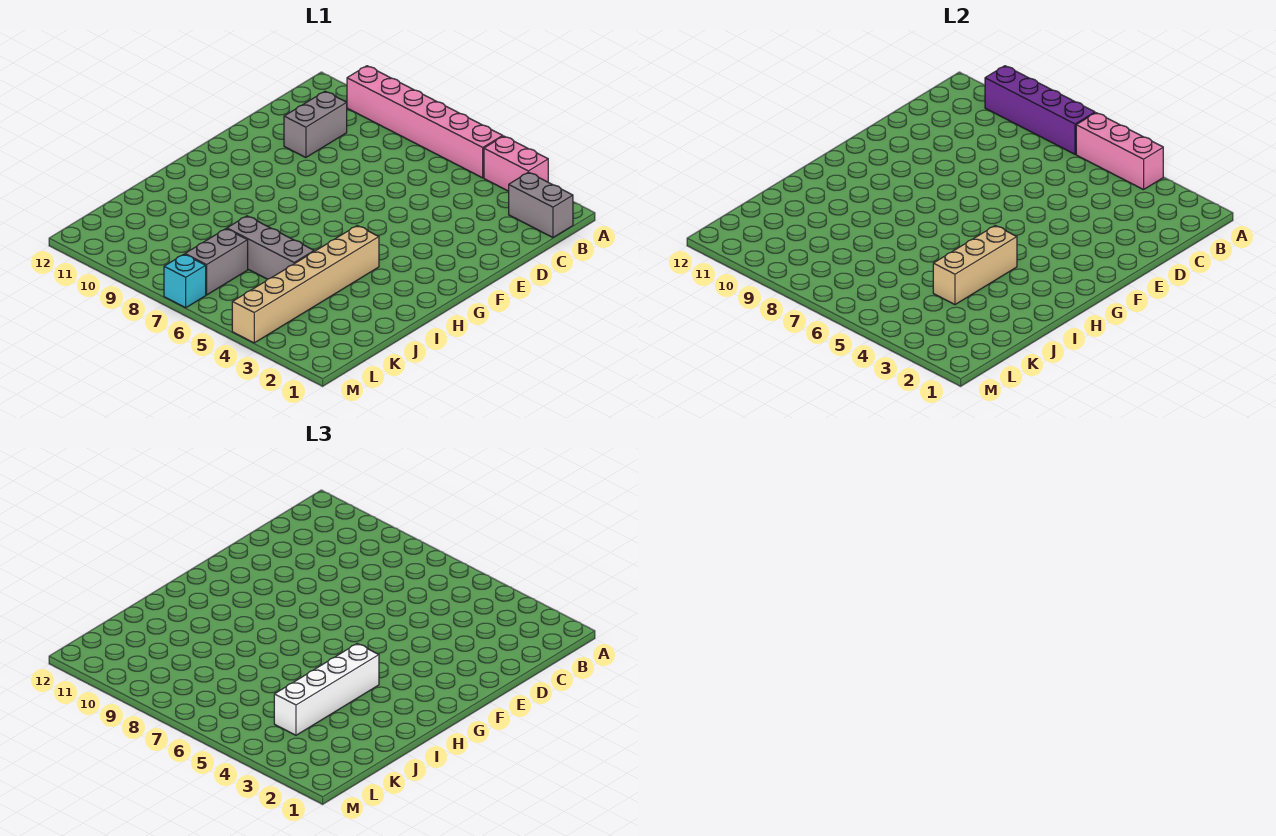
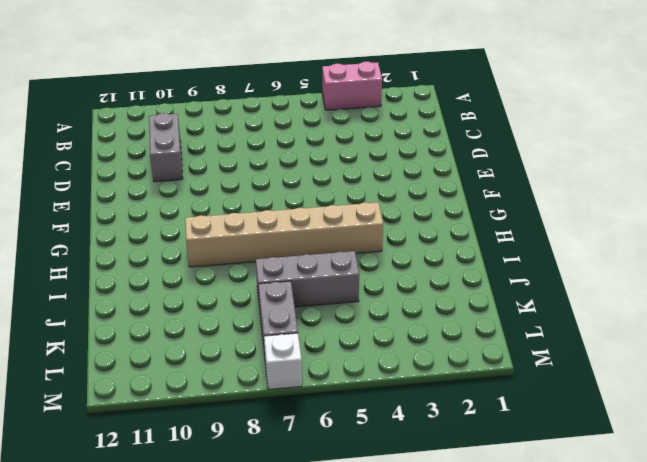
tan 1x6 brick [185,202,383,267] -> tan 1x6 brick turned to [232,226,379,343]
white 1x1 brick [264,333,302,390] -> cyan 1x1 brick [164,254,206,308]
none -> pink 1x6 brick [347,66,503,178]
none -> grey 1x2 brick [509,172,573,238]
none -> pink 1x3 brick [1076,113,1163,190]

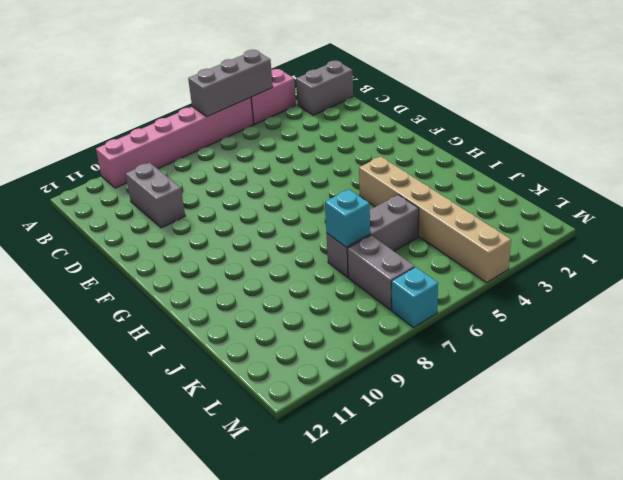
grey 1x3 brick [188,50,273,117] -> pink 1x3 brick [1076,113,1163,190]
cyan 1x1 brick [325,189,370,247] -> none
none -> purple 1x4 brick [985,66,1095,154]
none -> tan 1x3 brick [933,226,1017,305]
none -> white 1x4 brick [274,644,379,735]

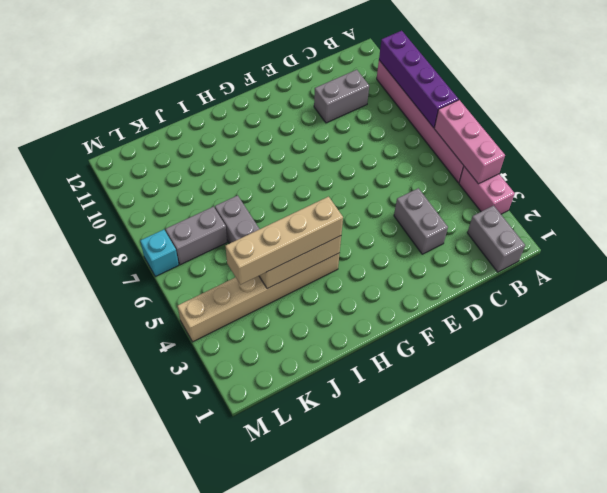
grey 1x2 brick [394,188,448,254] -> none
tan 1x4 brick [225,197,343,285] -> white 1x4 brick [274,644,379,735]

